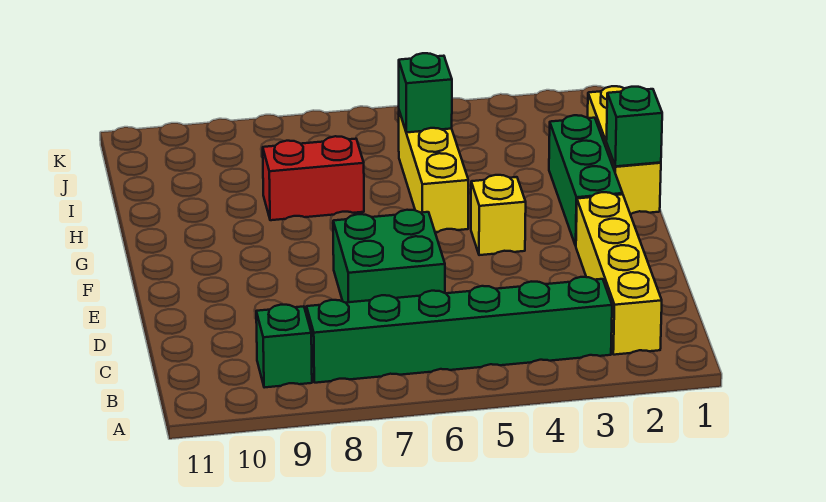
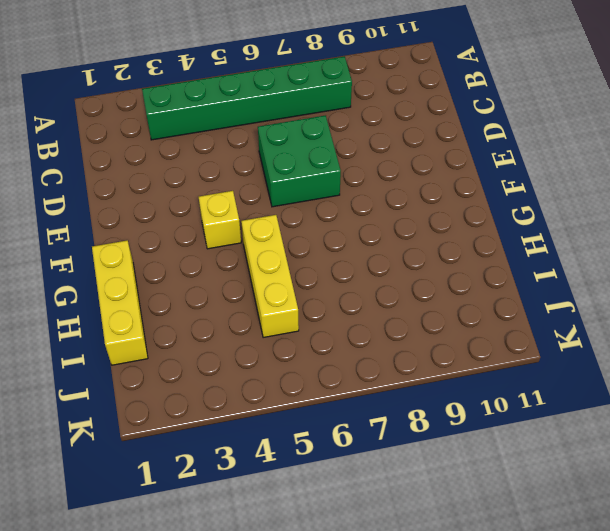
none -> yellow 1x4 brick [576,192,662,355]
none -> green 1x1 brick [256,305,312,388]

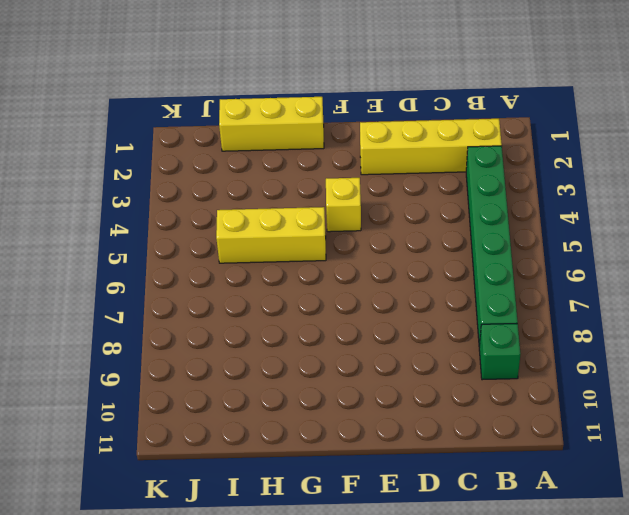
none -> green 2x2 brick [333,210,445,303]
none -> green 1x3 brick [549,115,623,246]

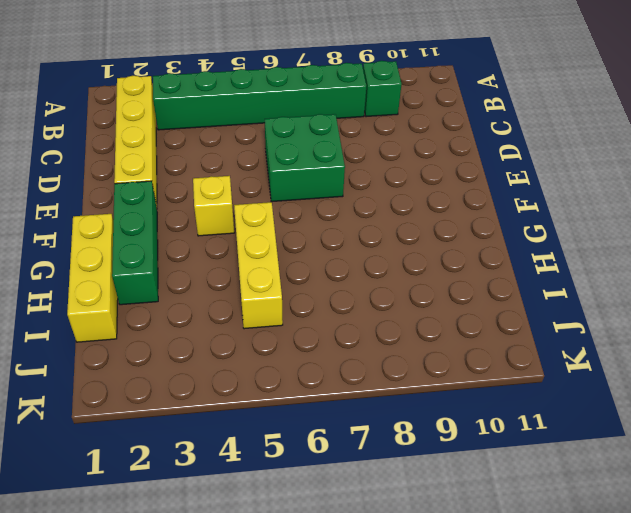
none -> red 1x2 brick [263,136,364,220]
none -> green 1x1 brick [606,87,662,166]

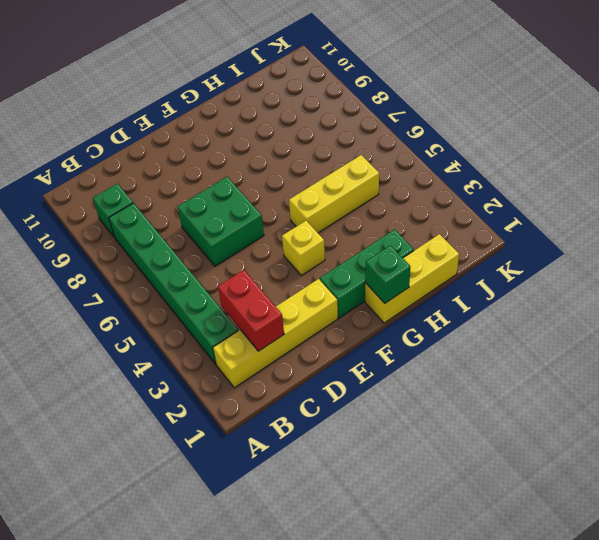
red 1x2 brick [218,270,284,351] -> red 1x2 brick moved to [263,136,364,220]
none -> green 1x1 brick [399,53,452,132]

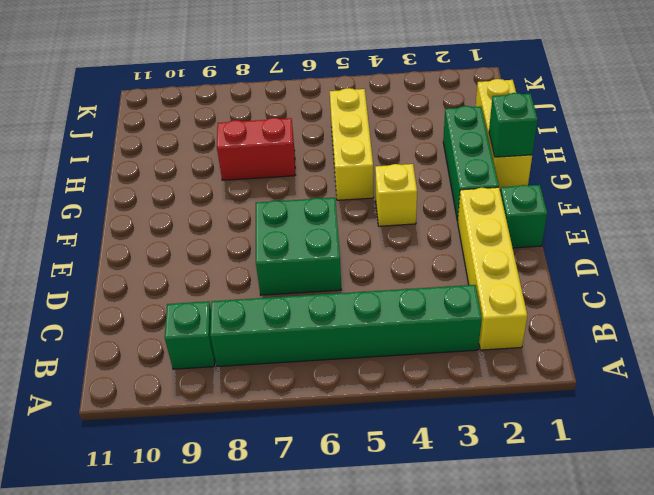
green 1x1 brick [500,185,547,248] -> green 1x1 brick moved to [399,53,452,132]

